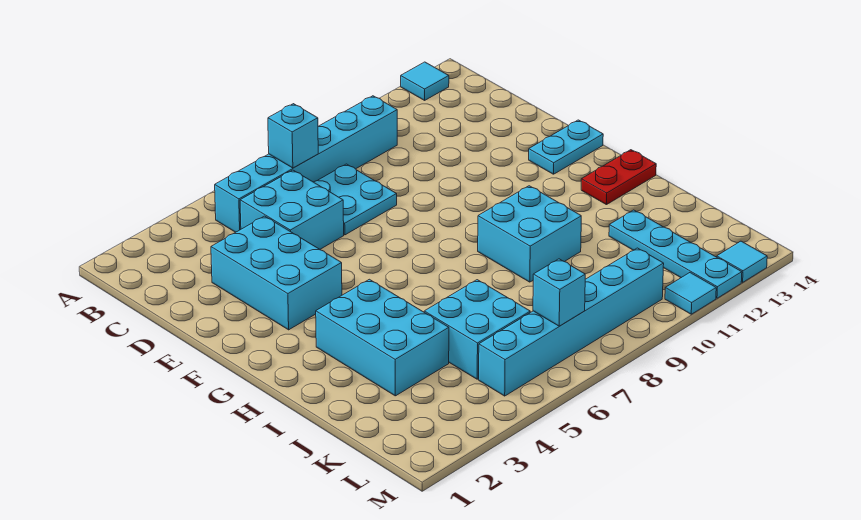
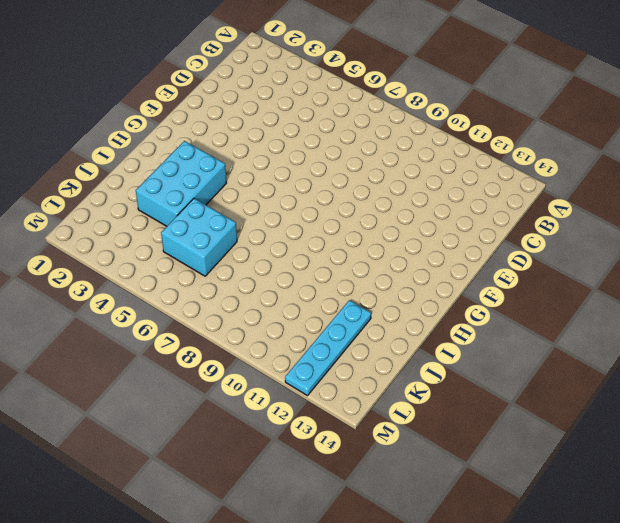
none -> cyan 1x1 tile [401,62,449,100]
none -> cyan 1x6 brick [215,96,397,232]
none -> cyan 2x2 brick [240,170,344,249]

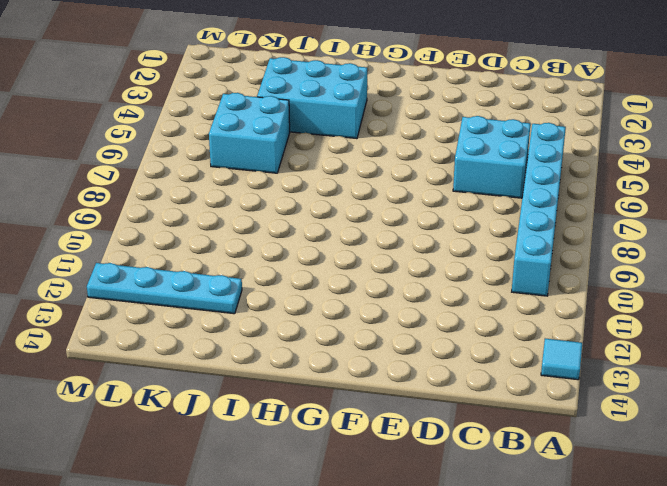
none -> cyan 2x2 plate [314,164,397,235]
none -> cyan 2x3 brick [211,216,342,330]
none -> cyan 1x2 plate [529,120,603,174]

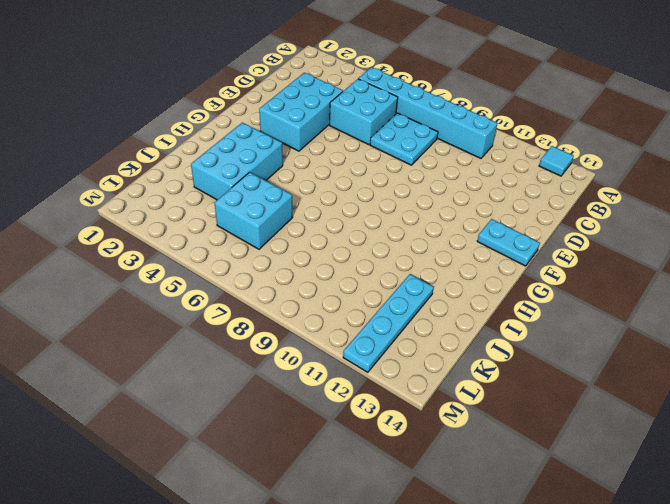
none -> cyan 2x2 brick [478,186,581,282]
none -> red 1x2 plate [581,150,656,205]
none -> cyan 1x6 brick [479,248,664,396]

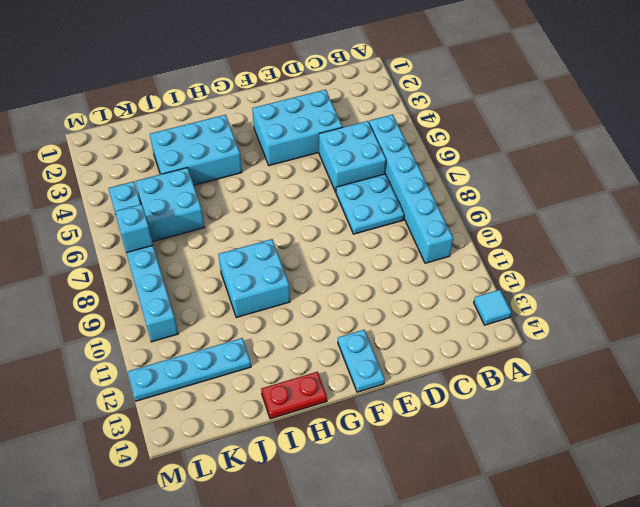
red 1x2 plate [261,372,327,419] -> red 1x2 plate turned to [581,150,656,205]
none -> cyan 1x1 tile [665,273,716,314]
none -> cyan 1x1 tile [717,241,767,282]
none -> cyan 1x1 brick [268,104,318,168]

